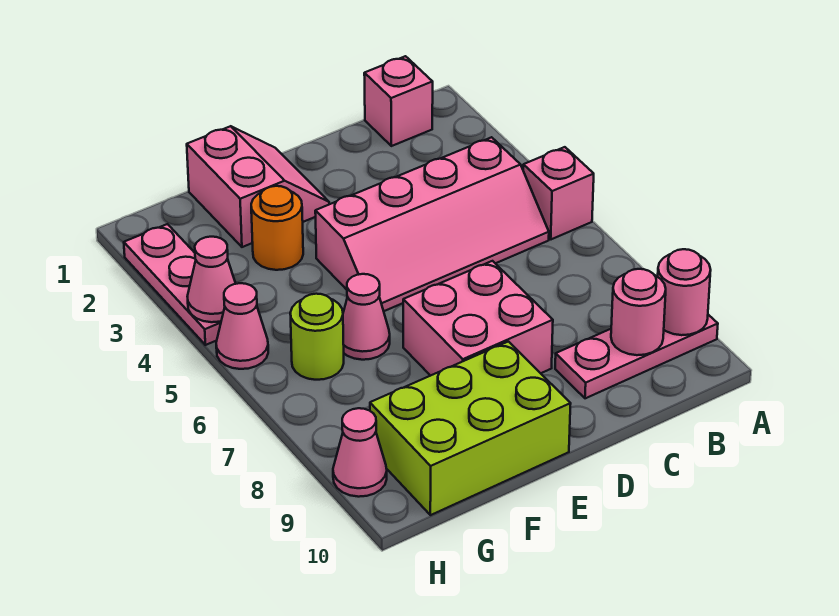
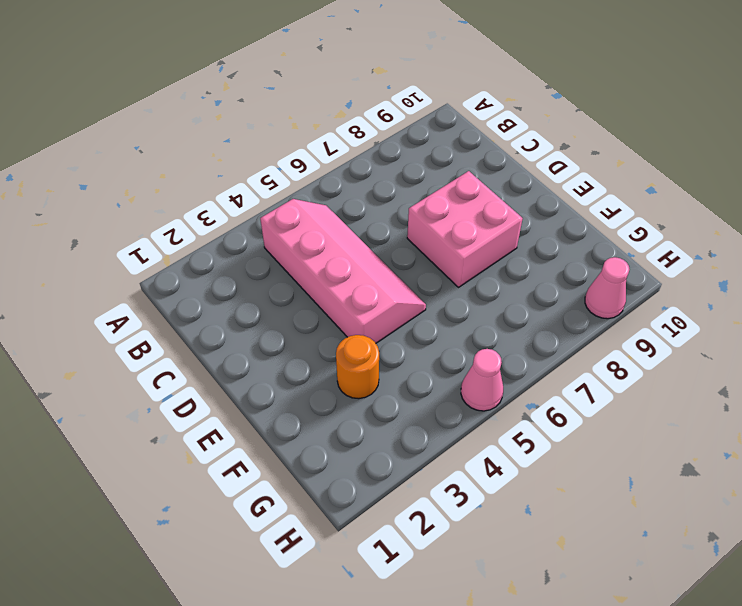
none -> pink 1x1 brick [523,147,594,239]
none -> pink 1x3 plate [555,315,718,398]
none -> pink 1x1 brick [364,56,433,146]

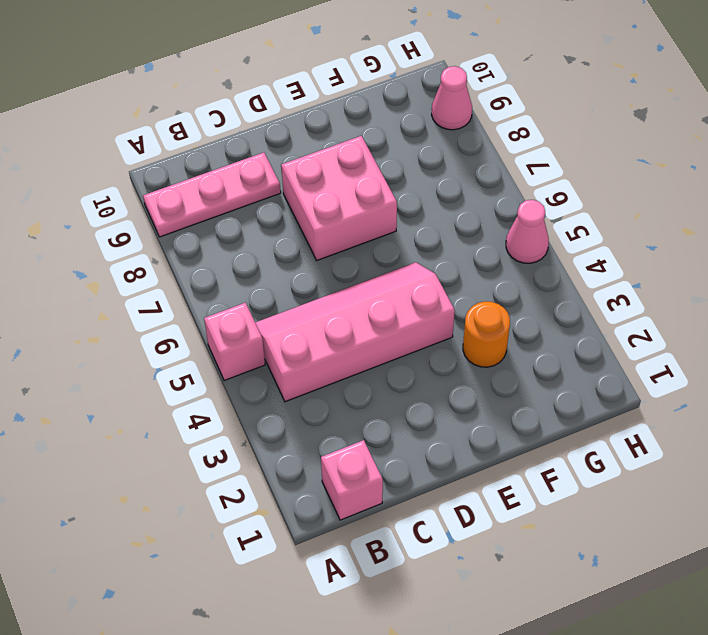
none -> pink 2x2 slope [187,126,329,247]
none -> lime 2x3 brick [370,342,571,515]
none -> pink 1x1 cone [343,274,390,360]

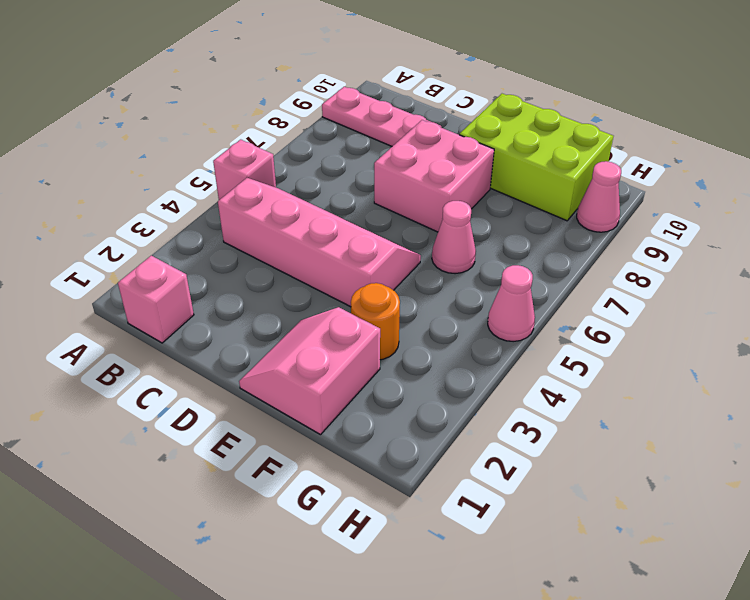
none -> lime 1x1 round brick [290,294,344,380]
none -> pink 1x3 plate [124,224,221,345]
none -> pink 1x1 round brick [658,249,711,335]

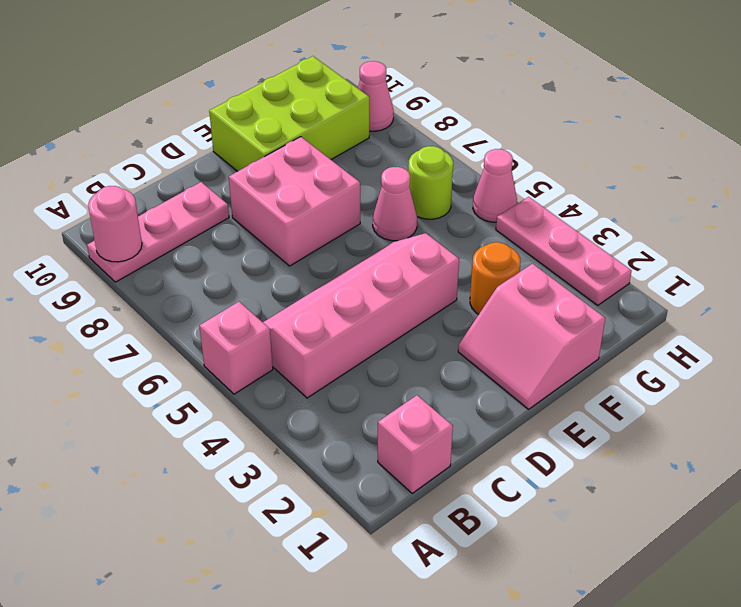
none -> pink 1x1 round brick [611,269,666,355]
none -> pink 1x1 cone [187,237,236,322]

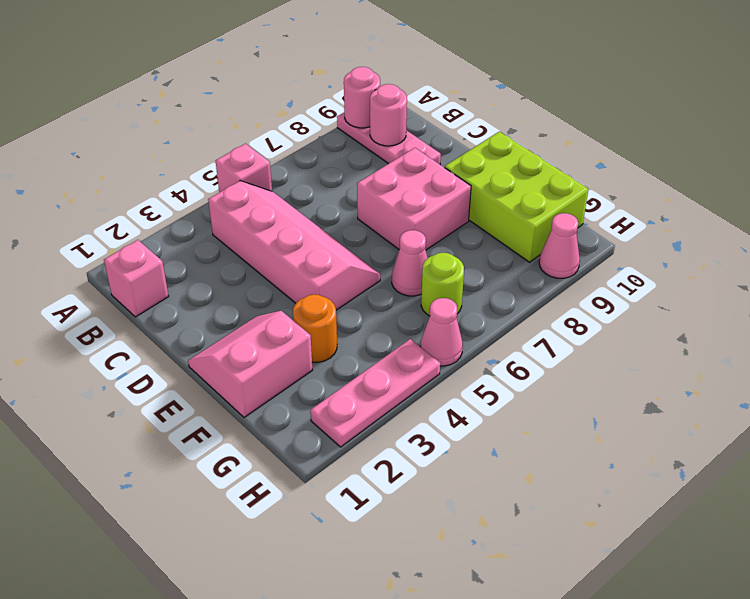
none -> pink 1x1 cone [187,237,236,322]

